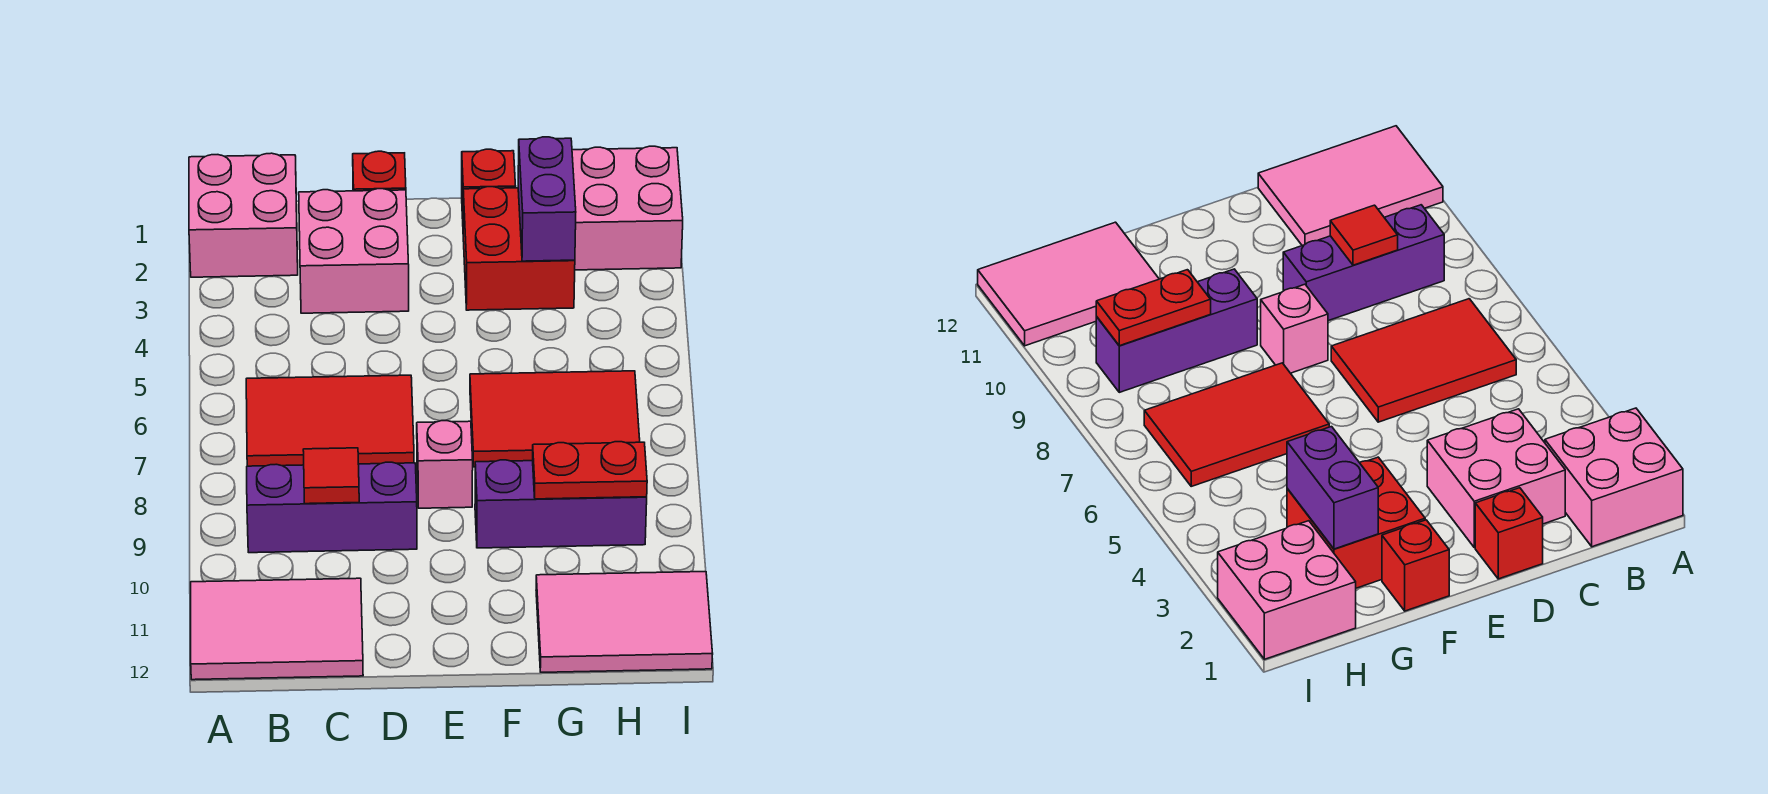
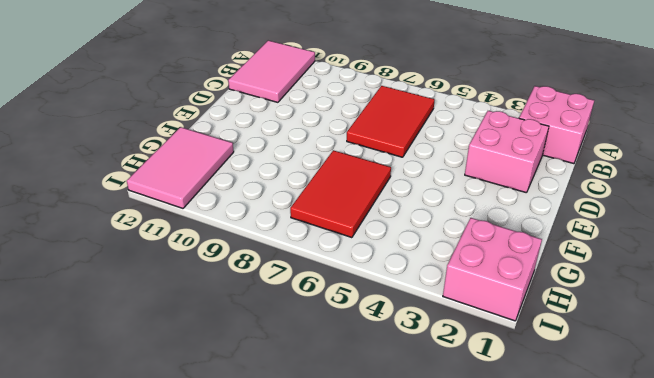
none -> purple 1x3 brick [247,462,417,553]
none -> red 1x1 brick [353,151,406,191]
none -> pink 1x1 brick [417,421,473,508]

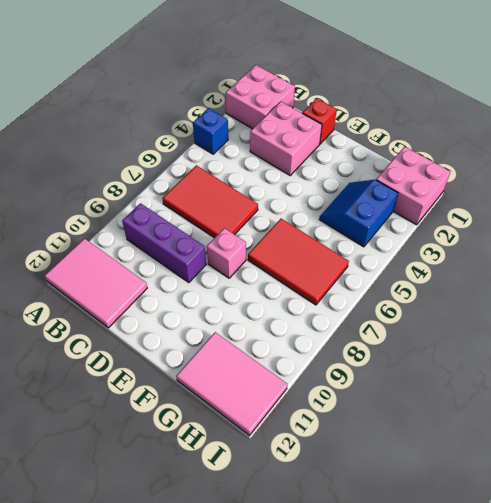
blue 1x1 brick [193,108,228,154] -> none
blue 2x2 slope [319,180,398,247] -> red 2x2 brick [463,187,575,310]
none -> red 1x1 brick [462,149,516,219]
none -> purple 1x3 brick [475,460,647,548]
none -> red 1x1 tile [303,448,359,504]

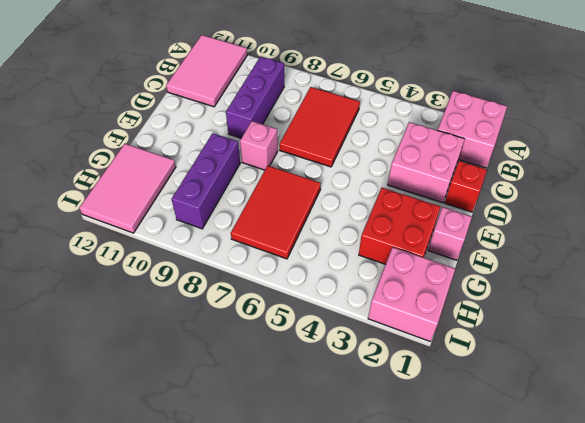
pink 1x1 brick [428,207,472,260] -> red 1x1 brick [462,149,516,219]
none -> red 1x1 tile [303,448,359,504]
none -> purple 1x2 brick [518,137,576,261]
none -> red 1x2 plate [533,442,647,499]

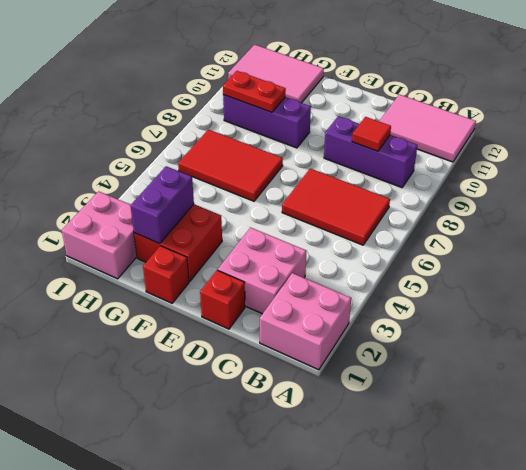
none -> pink 1x1 brick [417,421,473,508]

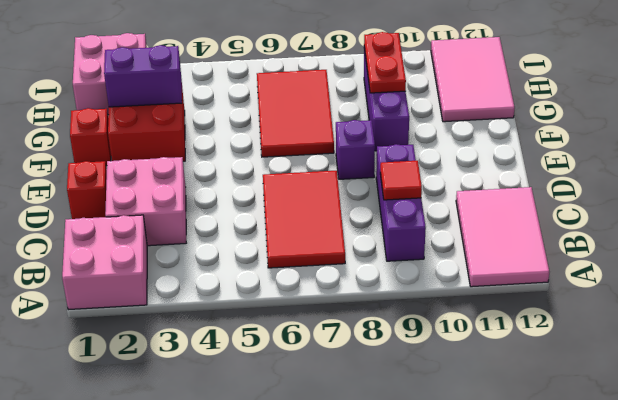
purple 1x1 brick [336,120,375,179] -> pink 1x1 brick [417,421,473,508]

